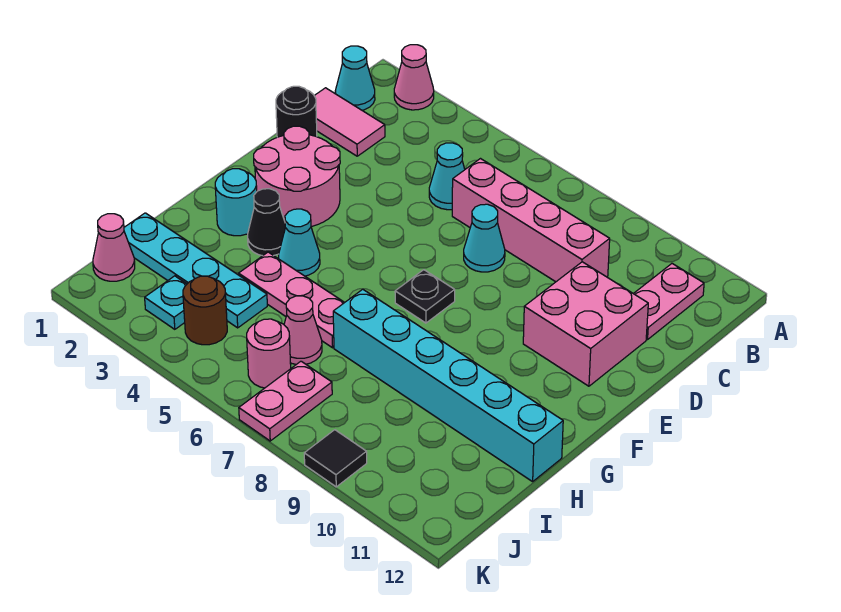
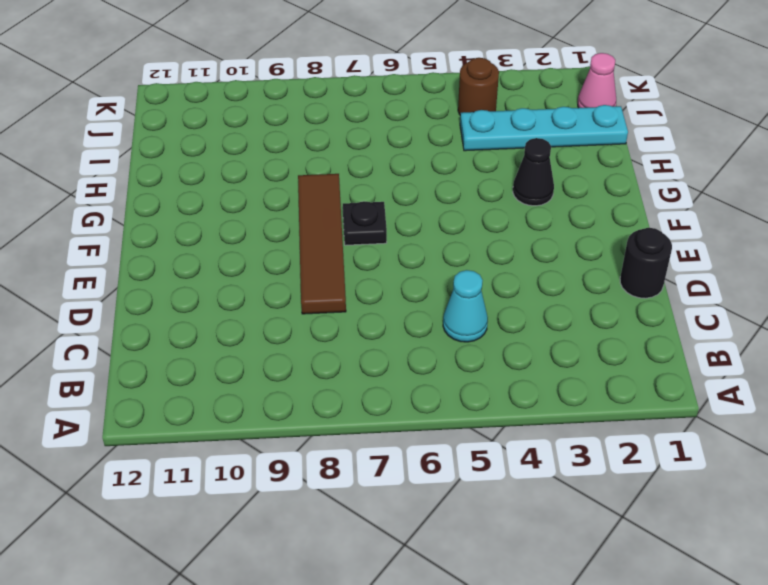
brown 1x4 tile [298,174,346,314] -> none
none -> pink 1x1 cone [394,45,434,110]
none -> cyan 1x1 cone [335,46,375,110]
none -> pink 1x2 plate [634,264,704,340]

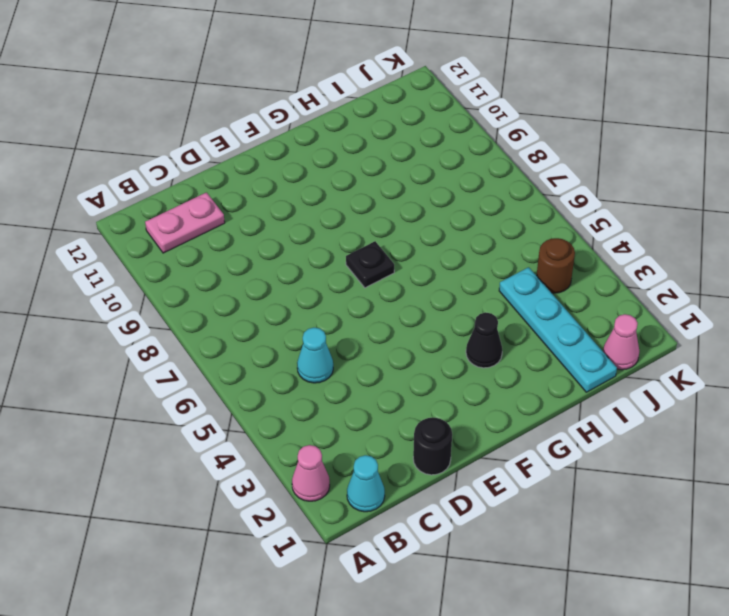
none -> pink 1x2 tile [314,88,385,156]
none -> pink 1x4 brick [452,159,610,282]
none -> cyan 1x1 cone [464,204,505,272]

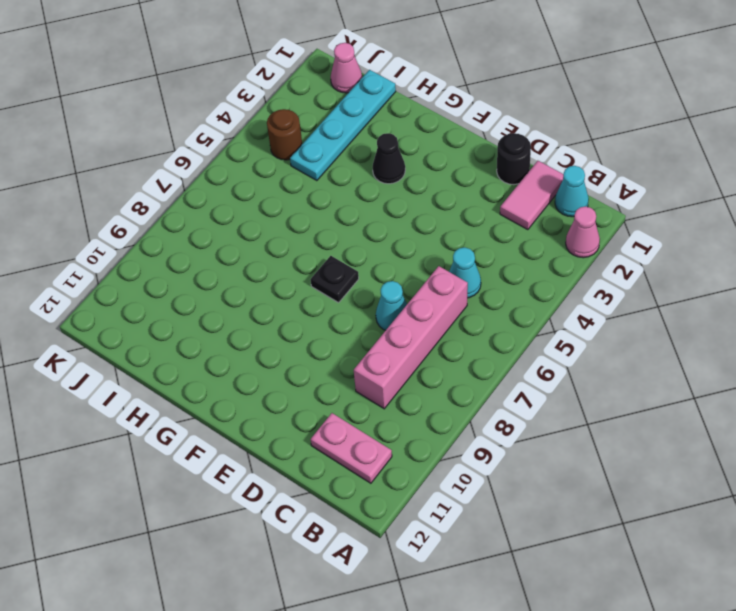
none -> pink 2x2 brick [523,262,648,386]
none -> pink 2x2 round brick [254,126,340,227]
none -> cyan 1x1 round brick [215,169,257,236]

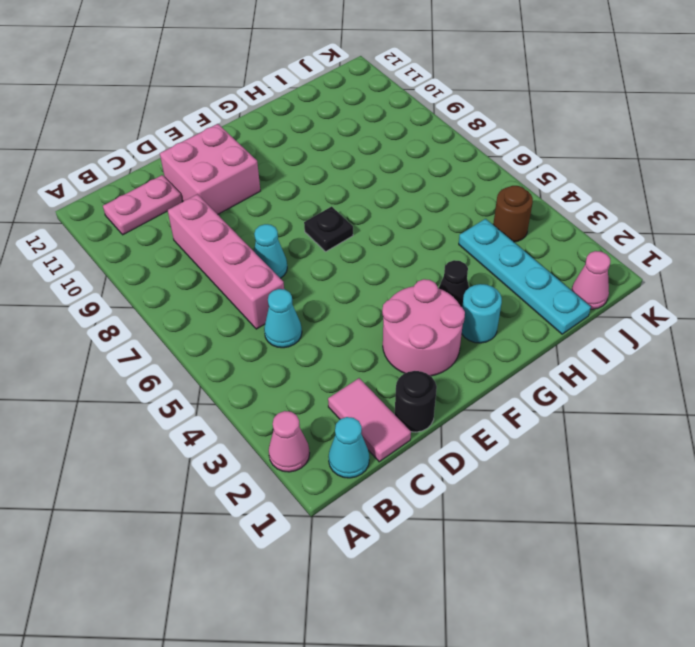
none -> cyan 1x1 cone [279,209,320,276]
none -> pink 1x3 plate [239,252,345,348]
none -> cyan 1x6 brick [333,289,563,482]

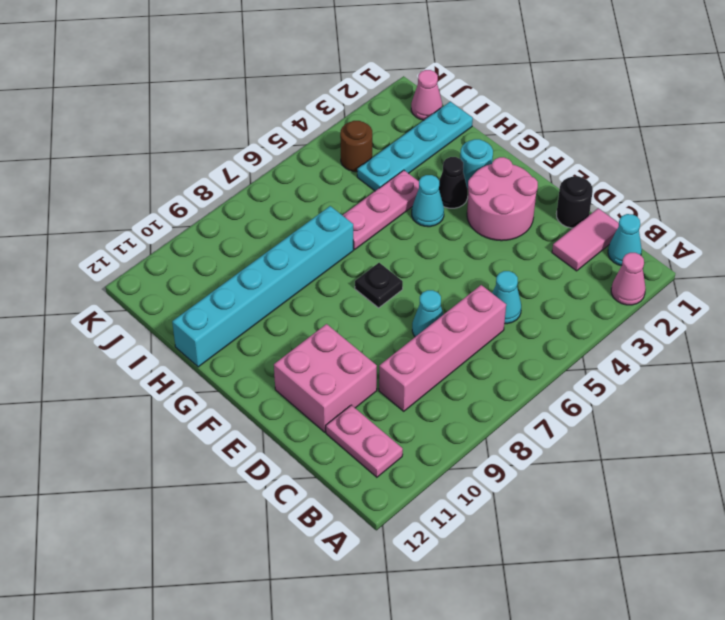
none -> pink 1x1 cone [284,296,322,364]
none -> cyan 1x1 plate [145,276,187,329]
none -> pink 1x1 round brick [247,319,291,388]

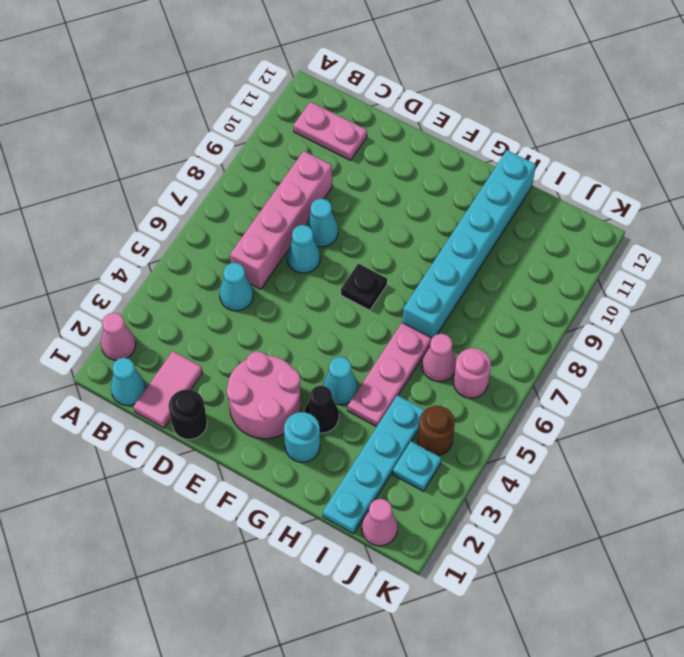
cyan 1x1 cone [306,198,338,247] -> none
none -> pink 2x2 brick [523,262,648,386]
none -> pink 1x2 plate [239,361,332,441]
none -> black 1x1 tile [304,430,367,487]

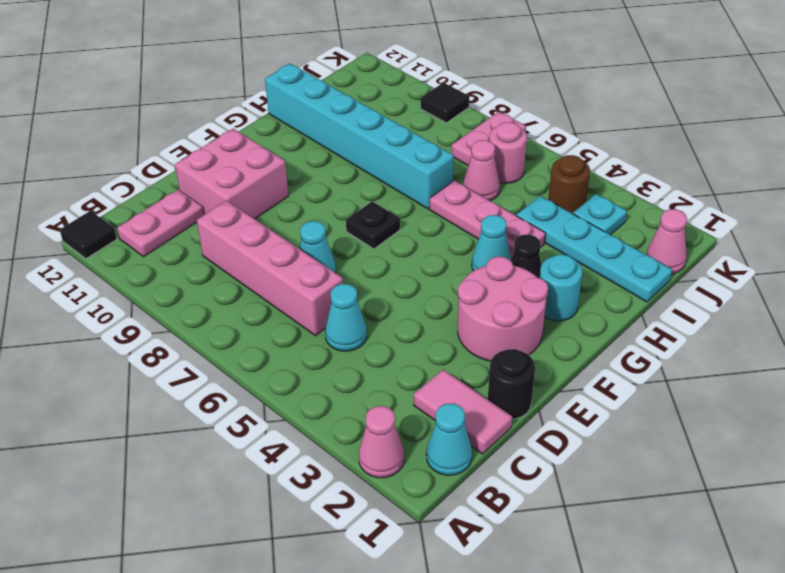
black 1x1 tile [60,211,117,259] -> none

